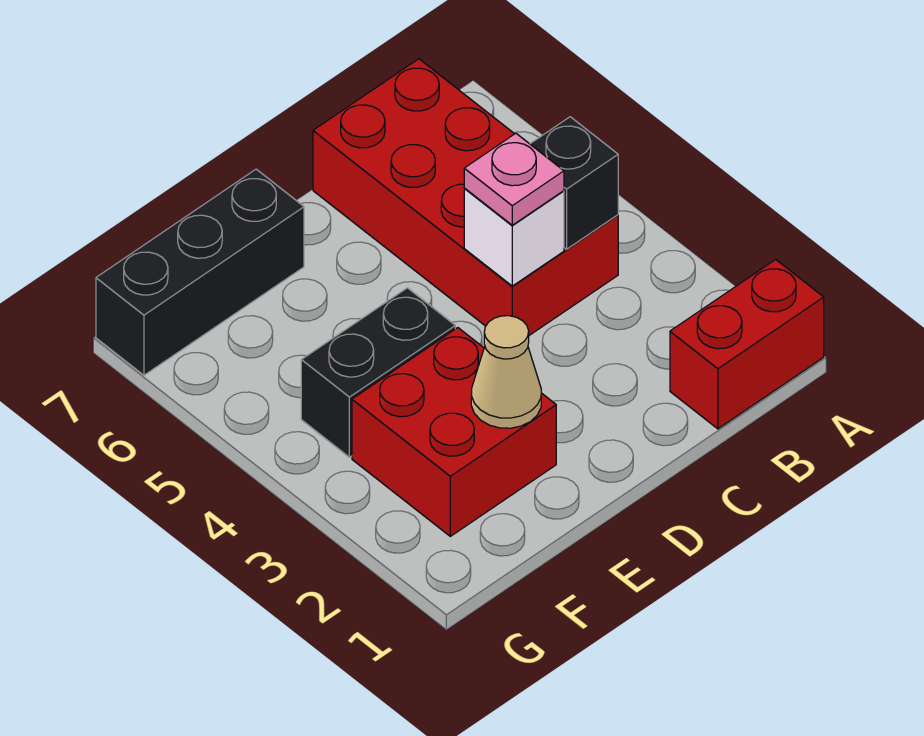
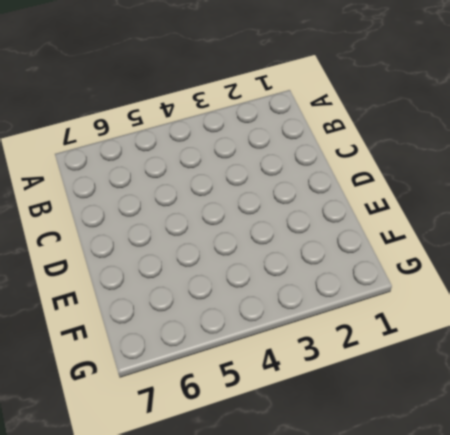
none -> red 1x2 brick [670,260,824,429]
none -> red 2x4 brick [313,59,618,335]

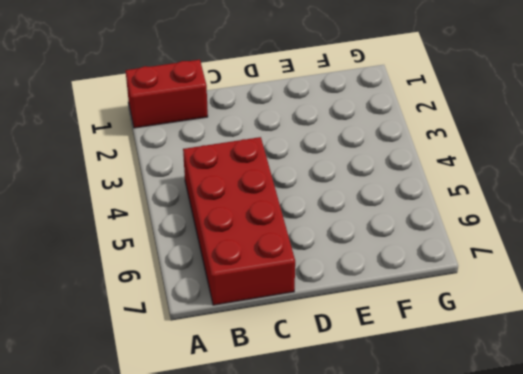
none -> red 2x2 brick [352,328,556,536]
none -> black 1x2 brick [301,288,455,457]

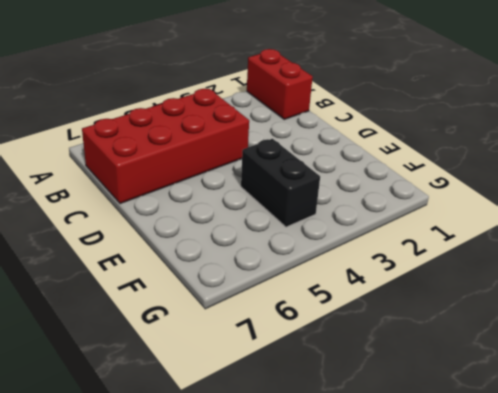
none -> red 2x2 brick [352,328,556,536]
none -> black 1x3 brick [96,169,304,375]

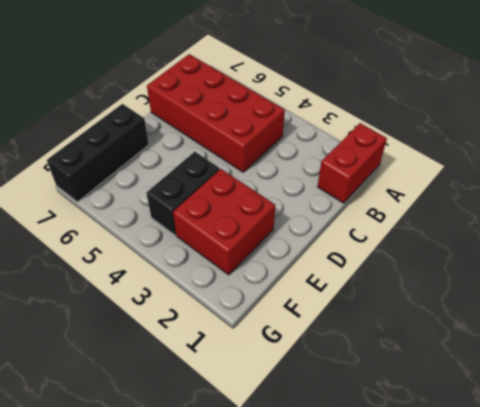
none -> black 1x1 brick [530,117,618,249]
none -> white 1x1 brick [464,189,564,286]

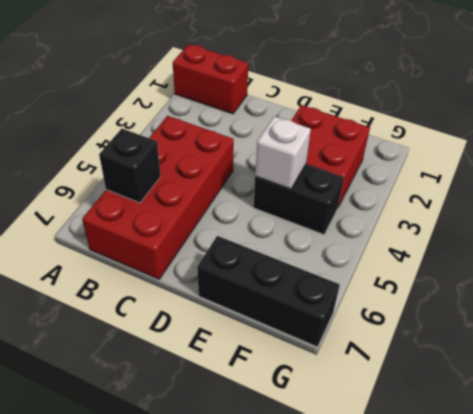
black 1x1 brick [99,129,161,203] -> black 1x1 brick moved to [530,117,618,249]
white 1x1 brick [255,116,311,189] -> white 1x1 brick moved to [464,189,564,286]
none -> tan 1x1 cone [471,316,541,428]
none -> pink 1x1 plate [464,133,564,225]

